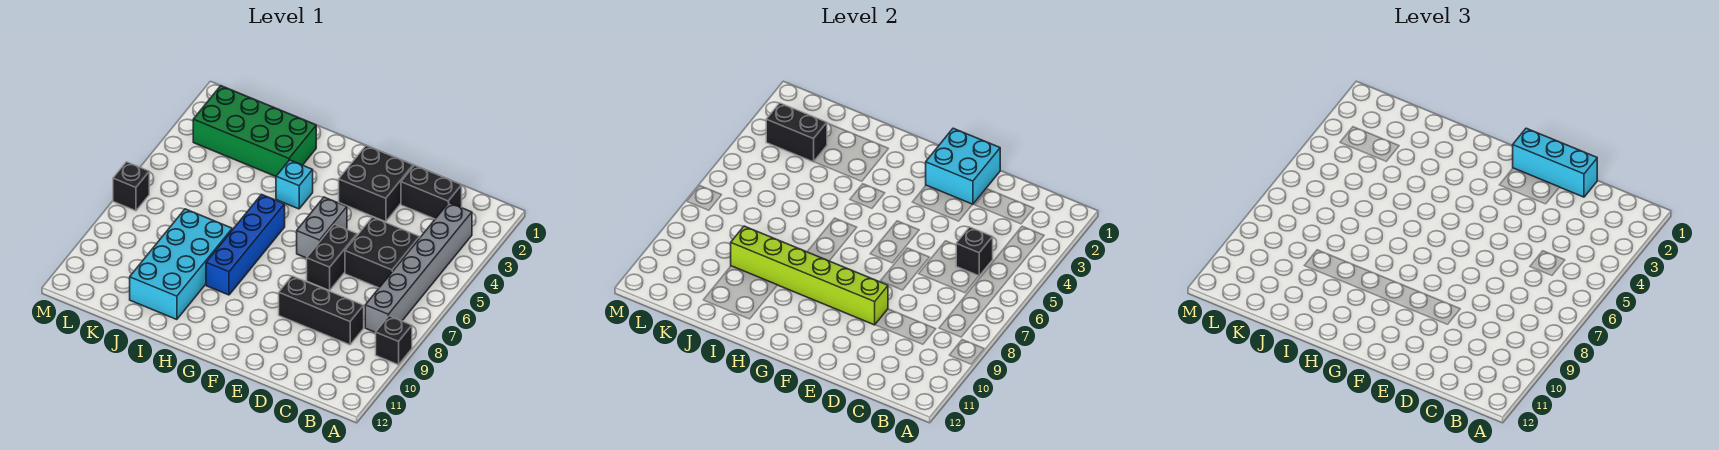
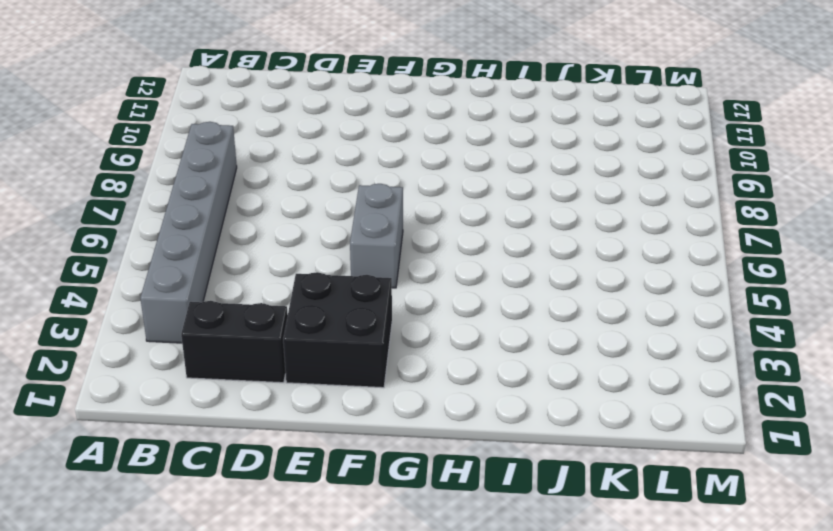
none -> black 1x1 brick [376,316,412,365]
none -> black 2x2 brick [345,217,420,288]
none -> black 1x3 brick [279,276,364,345]

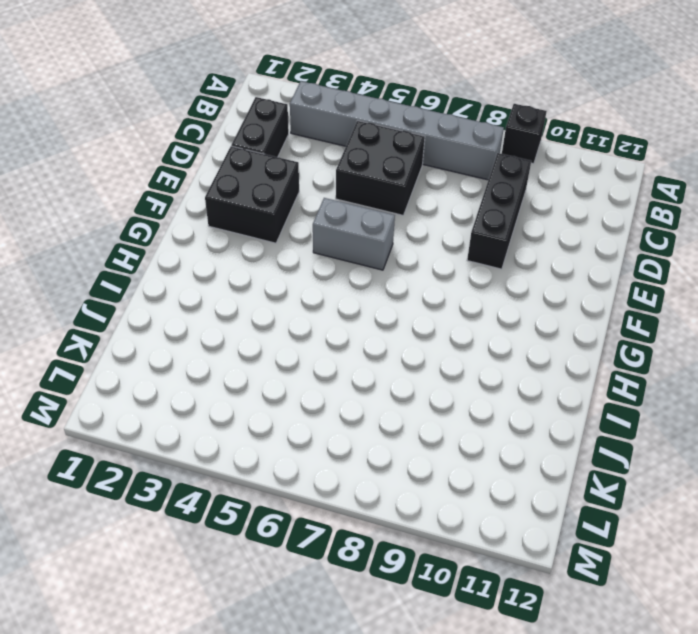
none -> black 1x2 brick [307,224,357,290]
none -> cyan 1x1 brick [276,160,313,209]
none -> blue 1x4 brick [206,194,285,295]

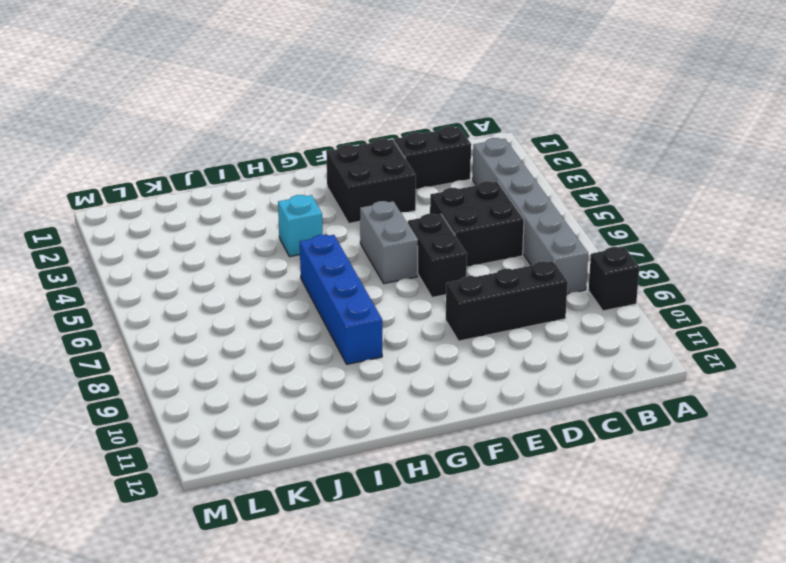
none -> green 2x4 brick [193,86,316,176]
none -> cyan 2x4 brick [130,209,232,320]
none -> black 1x1 brick [113,162,149,211]

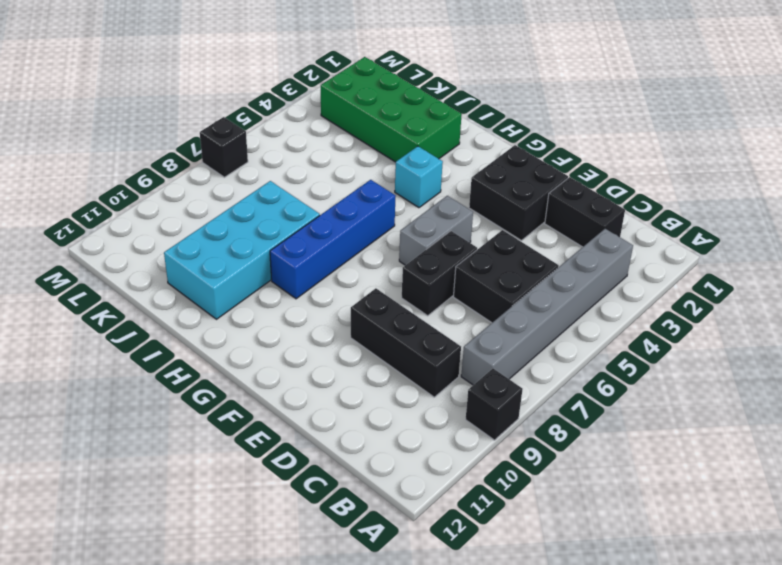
none -> black 1x1 brick [956,227,993,276]
none -> cyan 2x2 brick [926,128,1000,204]
none -> lime 1x6 brick [731,226,888,325]

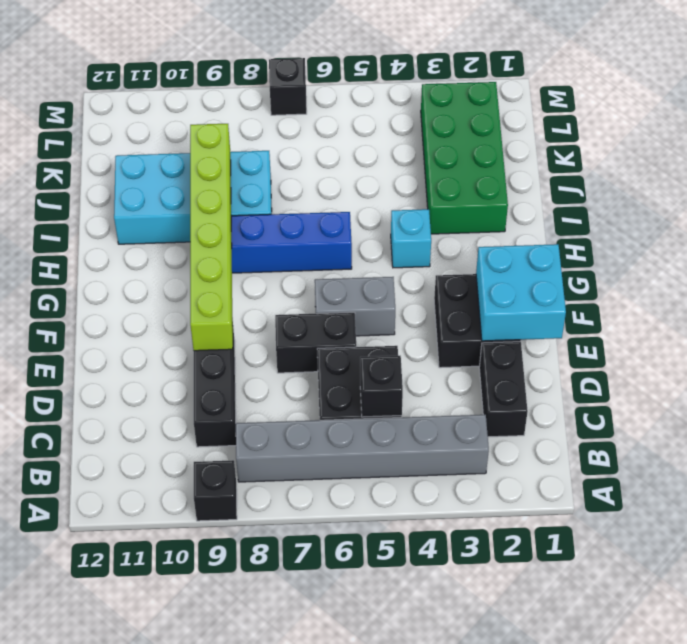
none -> black 1x2 brick [766,103,827,162]
none -> cyan 1x3 brick [1513,128,1597,197]

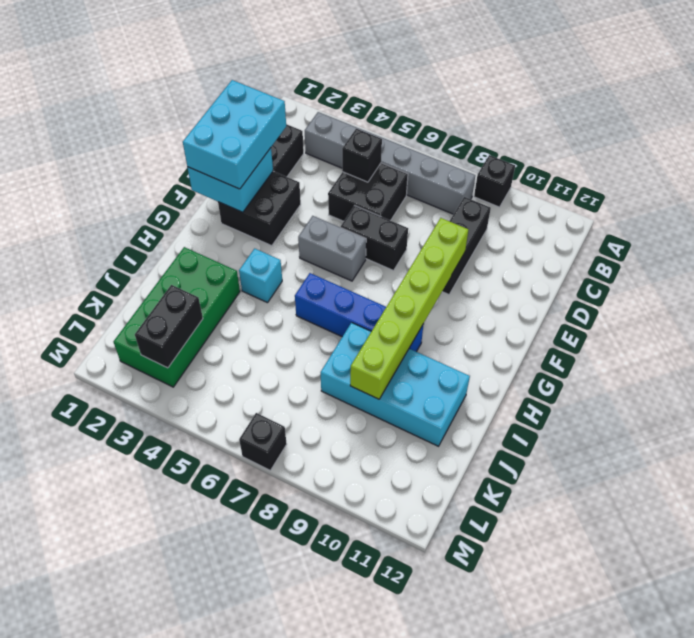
cyan 2x3 brick [183,80,286,189] -> cyan 1x3 brick [1513,128,1597,197]

